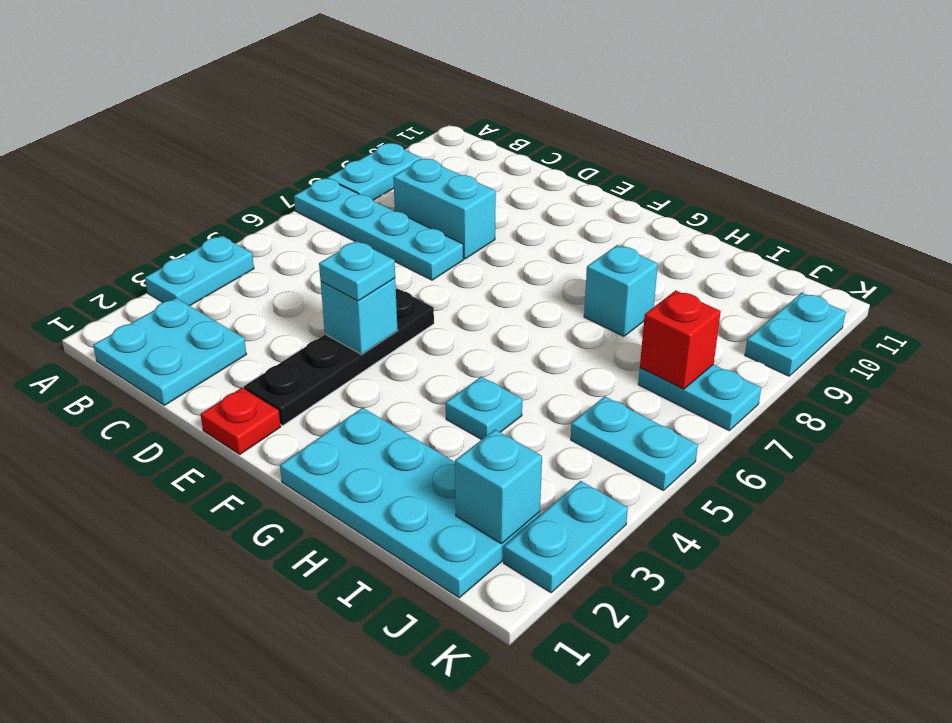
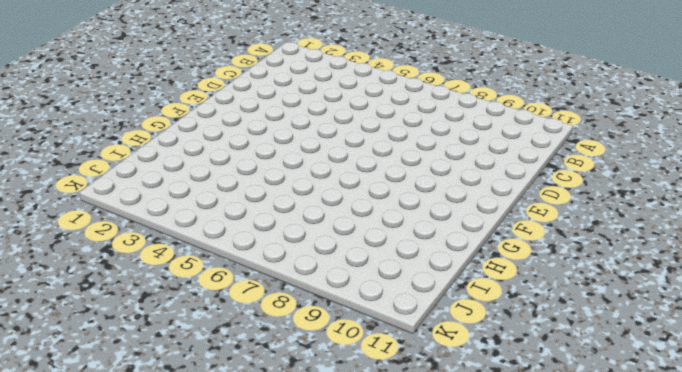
none -> cyan 1x2 plate [145,236,254,306]
none -> cyan 1x4 plate [294,179,463,280]
none -> cyan 1x2 plate [328,143,421,200]

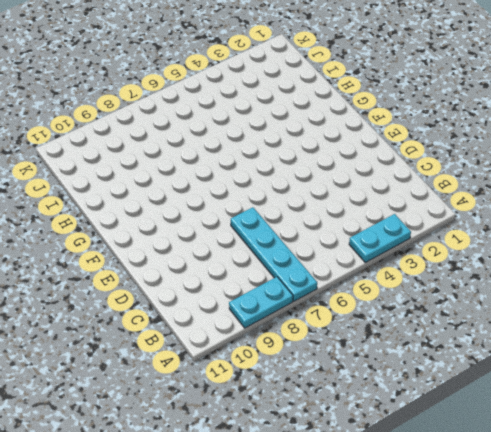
none -> cyan 2x2 plate [93,298,246,405]
none -> cyan 1x2 brick [393,159,496,259]
none -> red 1x1 plate [201,388,281,454]

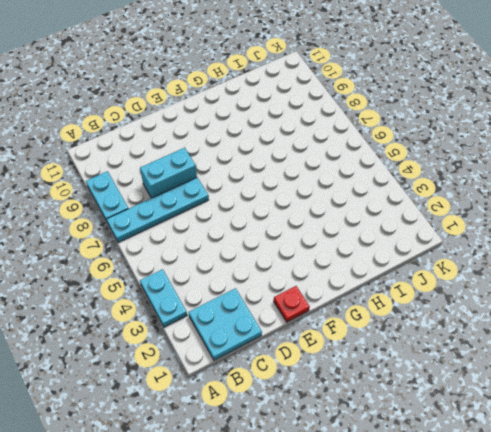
none -> black 1x4 plate [244,289,434,425]
none -> cyan 2x4 plate [280,408,540,598]
none -> cyan 1x1 plate [446,377,522,440]

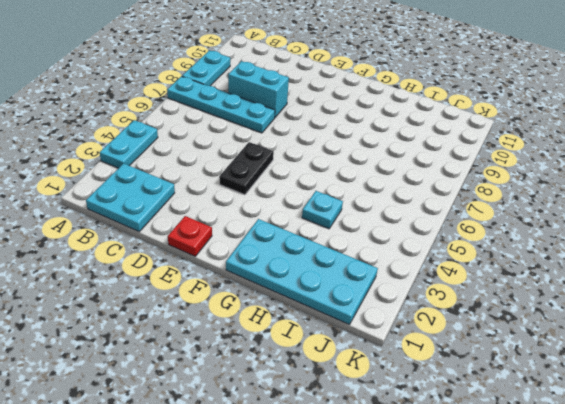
black 1x2 plate [219,142,274,195] -> black 1x4 plate [244,289,434,425]
none -> cyan 1x1 brick [584,245,658,336]
none -> cyan 1x2 plate [571,396,698,491]
none -> cyan 1x2 plate [638,365,761,431]

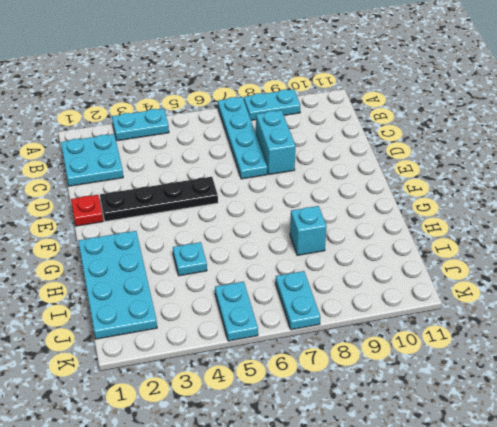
none -> cyan 1x2 plate [504,481,628,593]
none -> cyan 1x2 plate [745,293,846,376]
none -> cyan 1x1 brick [321,278,398,354]

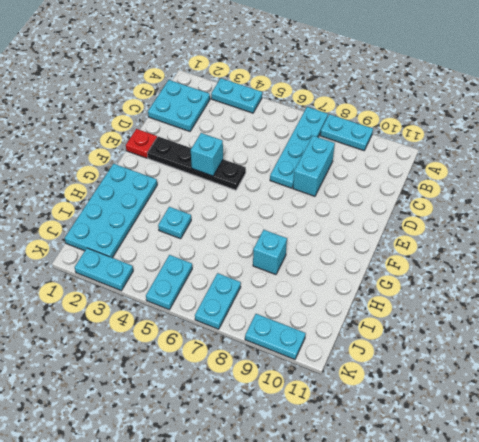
none -> cyan 1x1 brick [455,430,542,544]
none -> red 1x1 brick [640,290,721,389]
none -> cyan 1x1 plate [319,241,395,301]

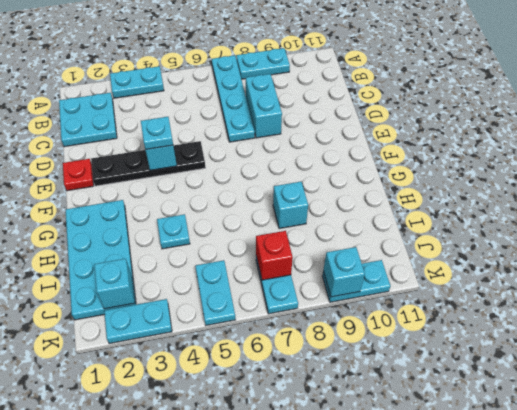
cyan 1x1 brick [323,247,365,297] -> none

